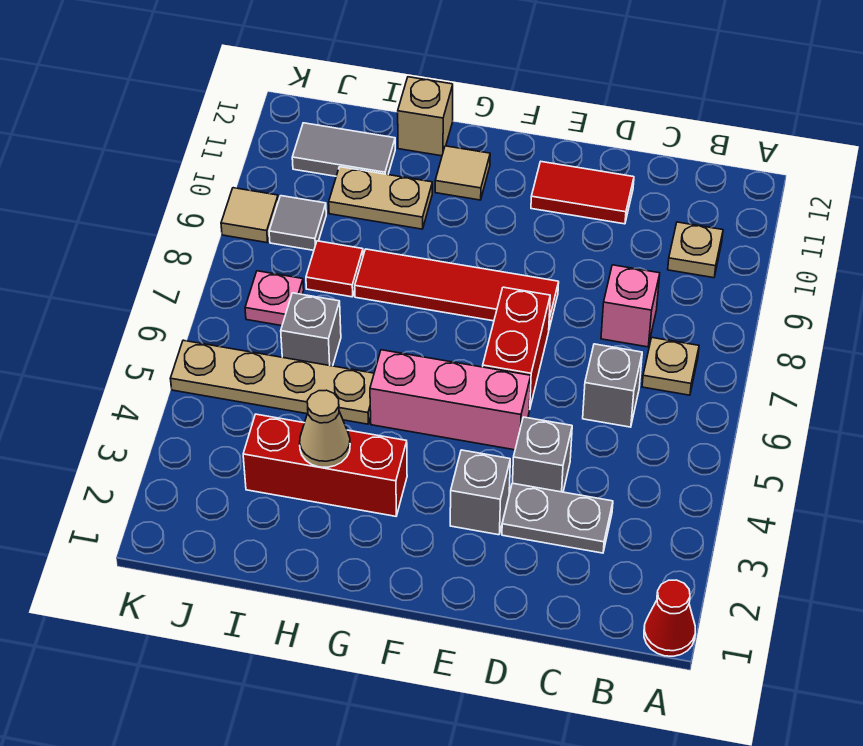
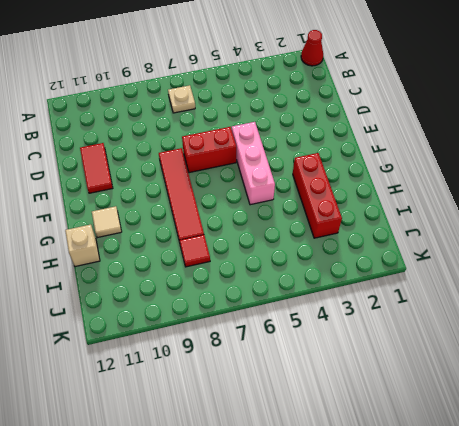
none -> tan 1x1 plate [668,222,723,278]
none -> grey 1x2 plate [502,483,613,553]
none -> grey 1x1 brick [583,344,642,427]

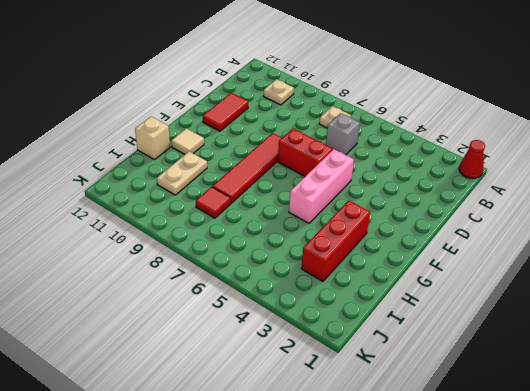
none -> grey 1x2 plate [502,483,613,553]
none -> pink 1x1 brick [601,265,660,347]
none -> grey 1x1 brick [513,417,572,492]

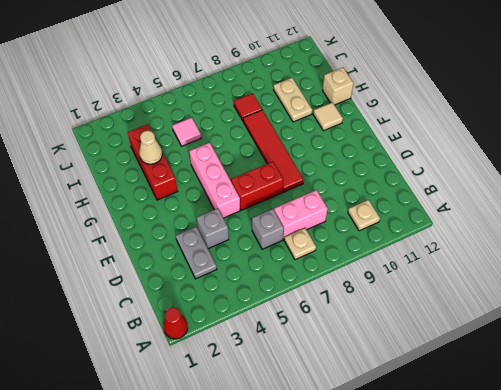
pink 1x2 brick [274,190,328,239] -> pink 1x1 brick [601,265,660,347]
pink 1x1 tile [172,118,201,146] -> tan 1x4 plate [170,340,374,424]
none -> red 1x2 tile [531,162,634,224]
none -> grey 1x1 brick [450,450,510,535]
none -> grey 1x1 brick [281,293,341,366]

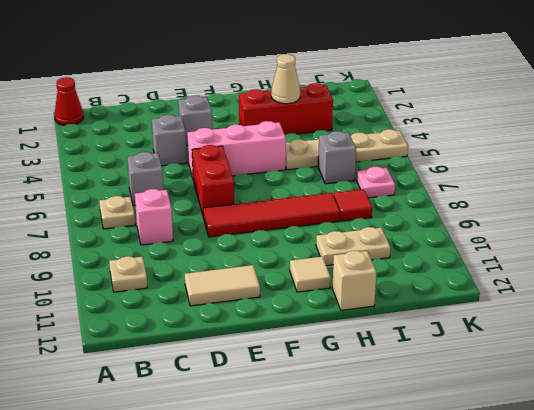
tan 1x2 tile [185,265,260,306] -> red 1x2 tile [531,162,634,224]
none -> grey 1x2 plate [502,483,613,553]
none -> grey 1x2 tile [292,123,395,176]
none -> grey 1x1 tile [269,196,326,250]

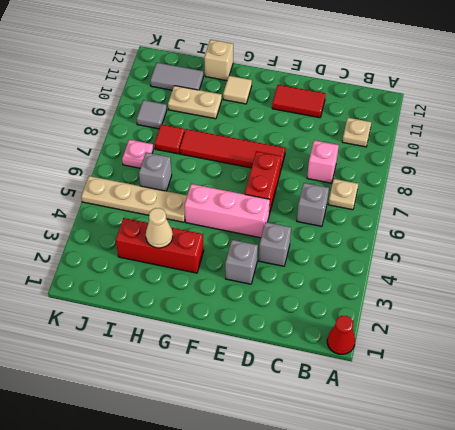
none -> grey 1x2 plate [502,483,613,553]
none -> tan 1x1 tile [221,188,278,243]

